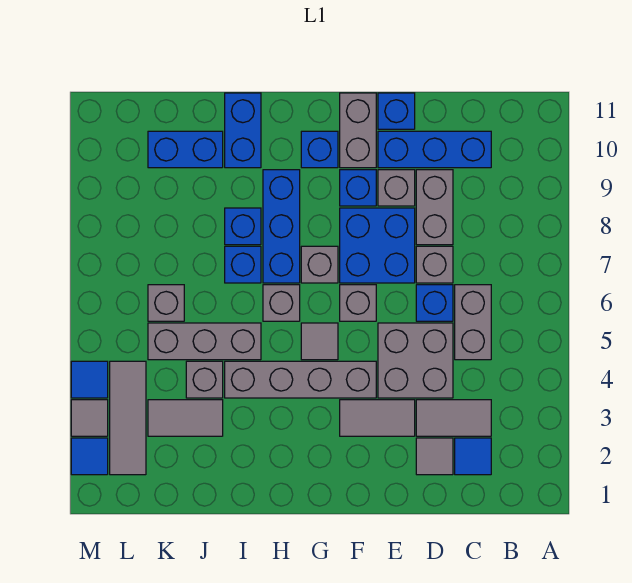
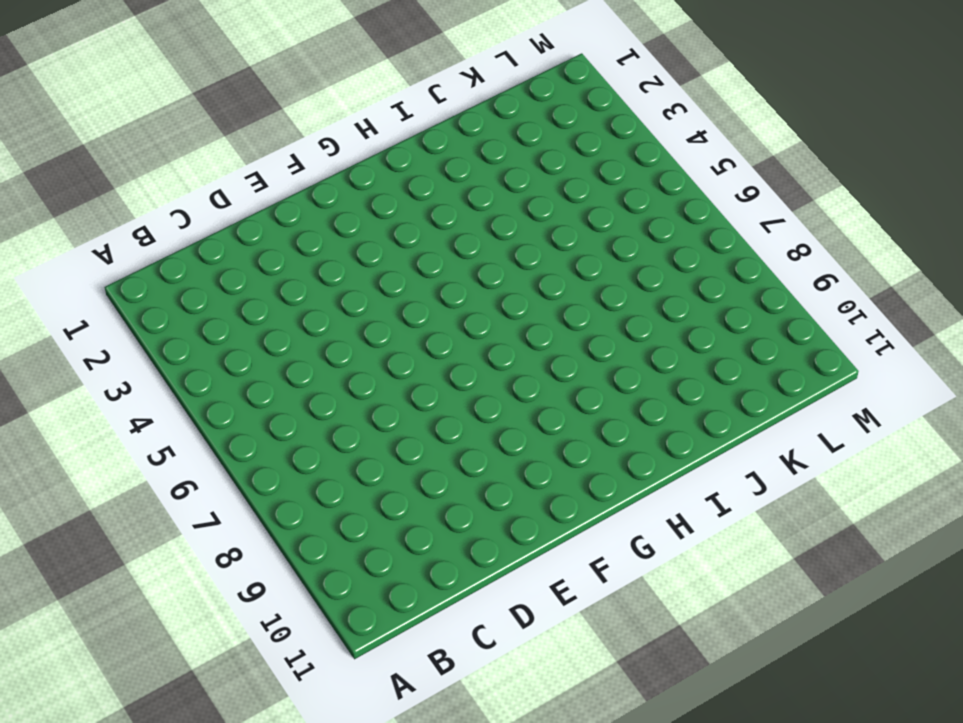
none -> blue 1x1 tile [455,438,491,475]
none -> grey 1x2 tile [416,400,491,436]
none -> grey 1x2 brick [455,285,491,360]
none -> blue 1x3 brick [378,131,491,168]

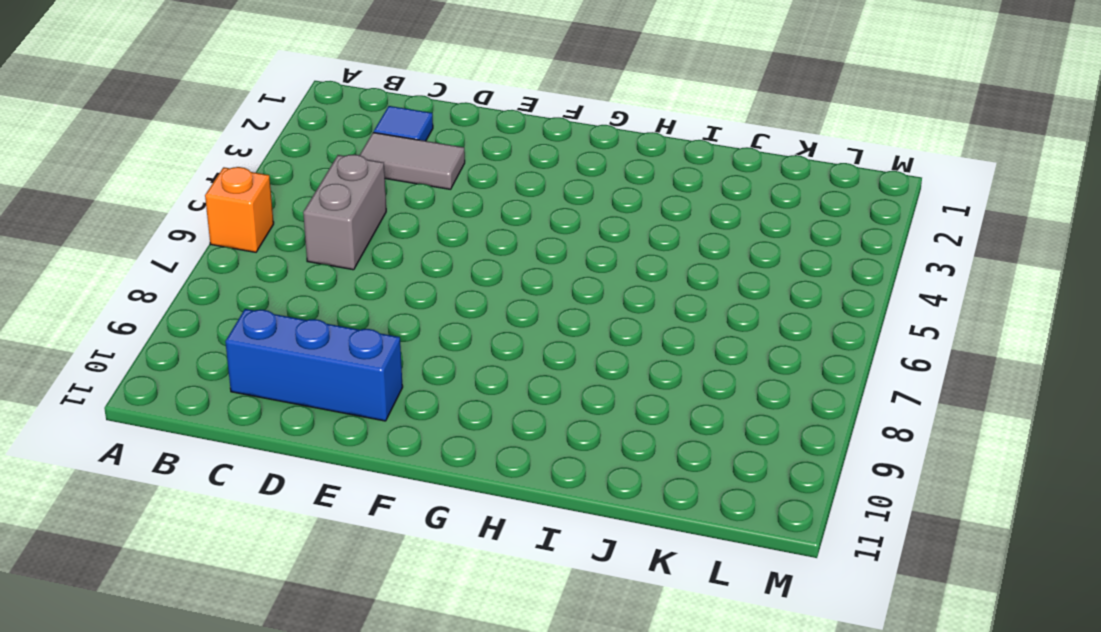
orange 1x1 brick [205,167,274,252] -> none
none -> grey 1x1 tile [416,438,453,475]
none -> grey 2x2 brick [378,323,453,398]
none -> blue 1x1 brick [416,285,453,321]
none -> grey 1x1 brick [416,246,453,283]

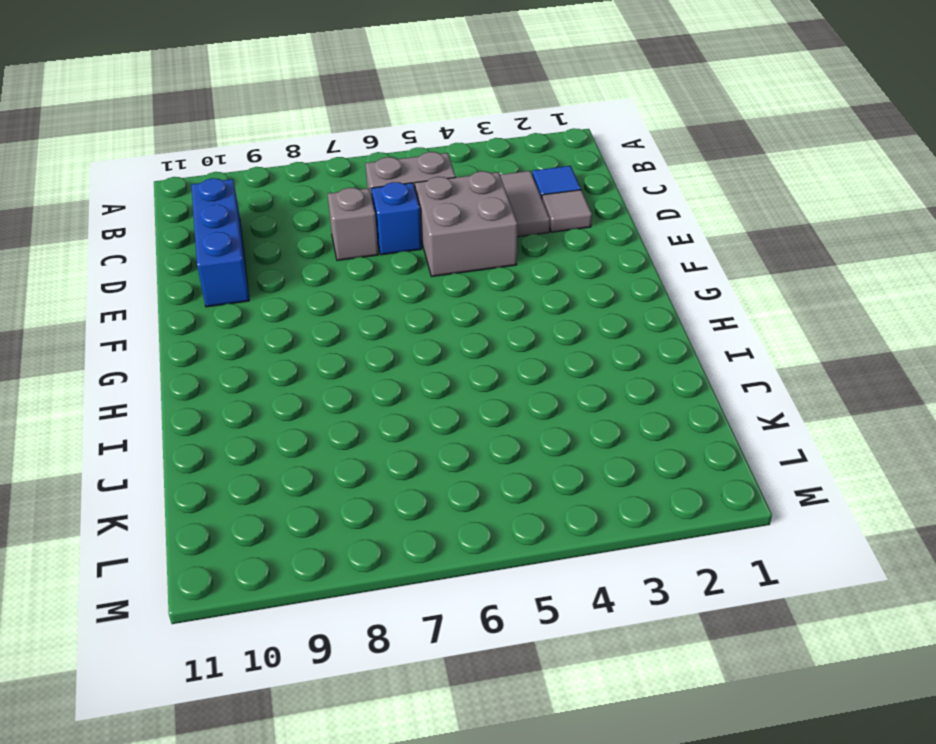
none -> grey 1x2 brick [416,170,453,245]
none -> grey 1x2 tile [340,400,415,436]
none -> blue 2x2 brick [340,208,415,283]
none -> grey 1x1 brick [378,170,415,206]

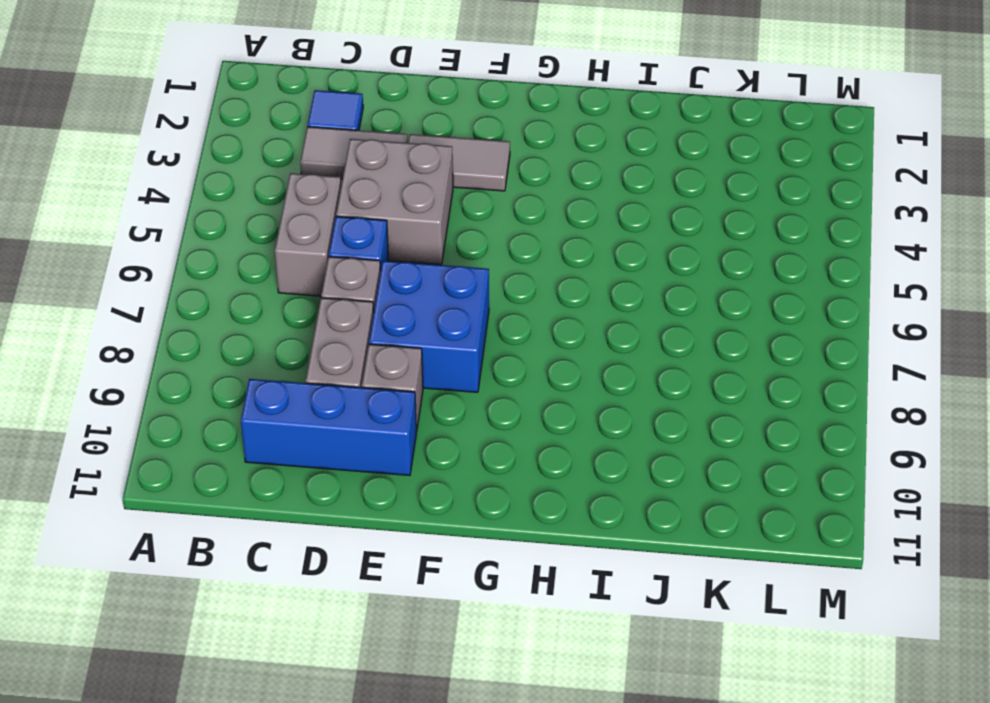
none -> grey 1x1 tile [416,438,453,475]
none -> blue 1x1 brick [378,93,415,129]
none -> grey 1x4 brick [225,361,376,398]
none -> grey 1x1 brick [340,285,376,321]

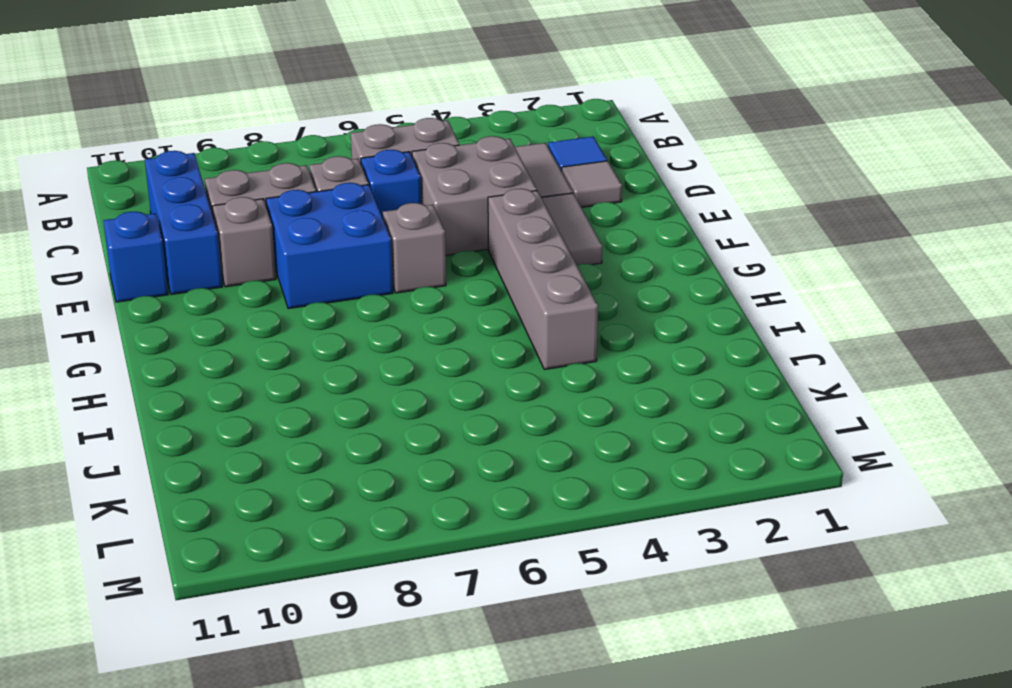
none -> blue 1x1 brick [340,170,376,206]
none -> grey 1x2 brick [340,93,376,168]
none -> grey 1x1 tile [301,323,338,360]
none -> grey 1x1 brick [301,246,338,283]

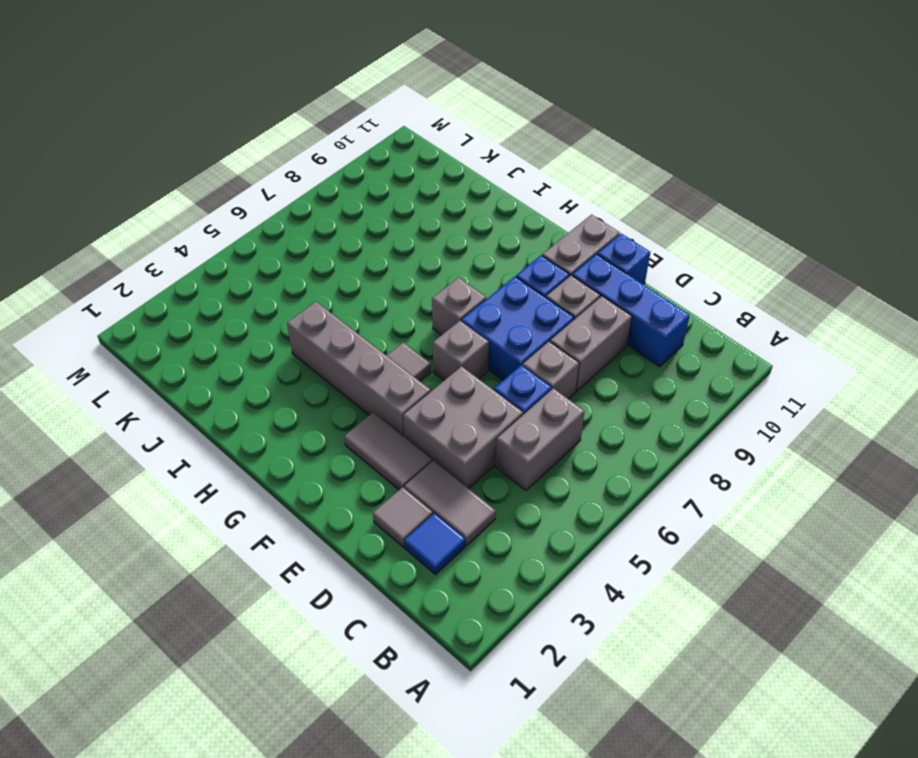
none -> blue 1x1 brick [301,131,338,168]
none -> grey 1x1 brick [263,285,300,321]
none -> blue 1x3 brick [263,170,300,283]
none -> grey 1x3 brick [148,323,261,360]

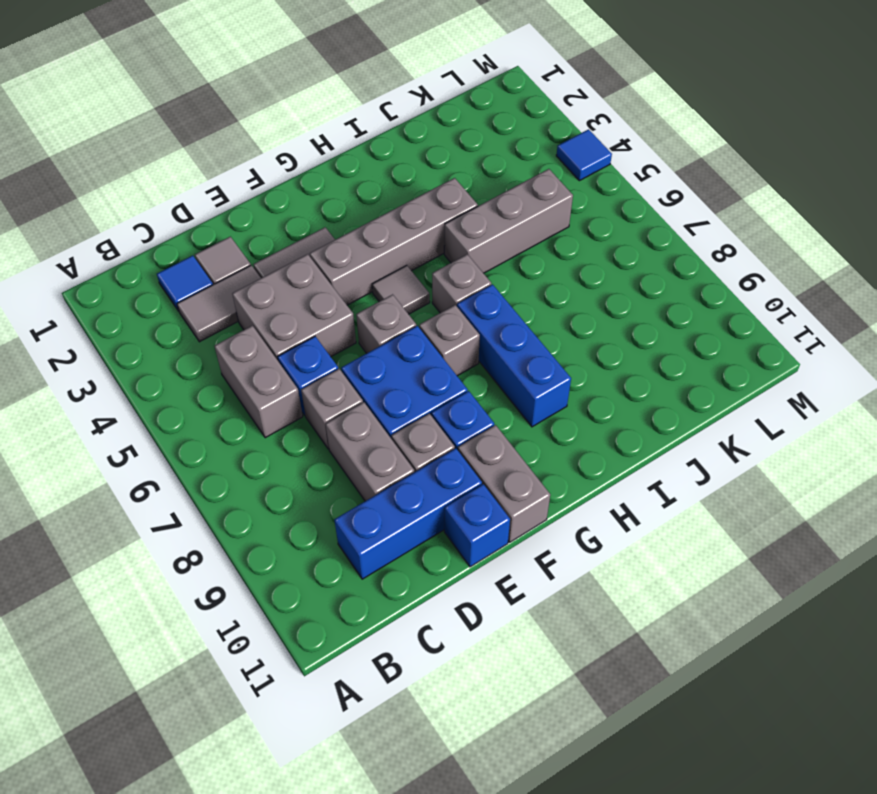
none -> blue 1x1 brick [301,131,338,168]
none -> blue 1x1 brick [225,246,261,283]
none -> blue 1x1 brick [225,208,261,245]
none -> blue 1x2 brick [225,93,261,168]

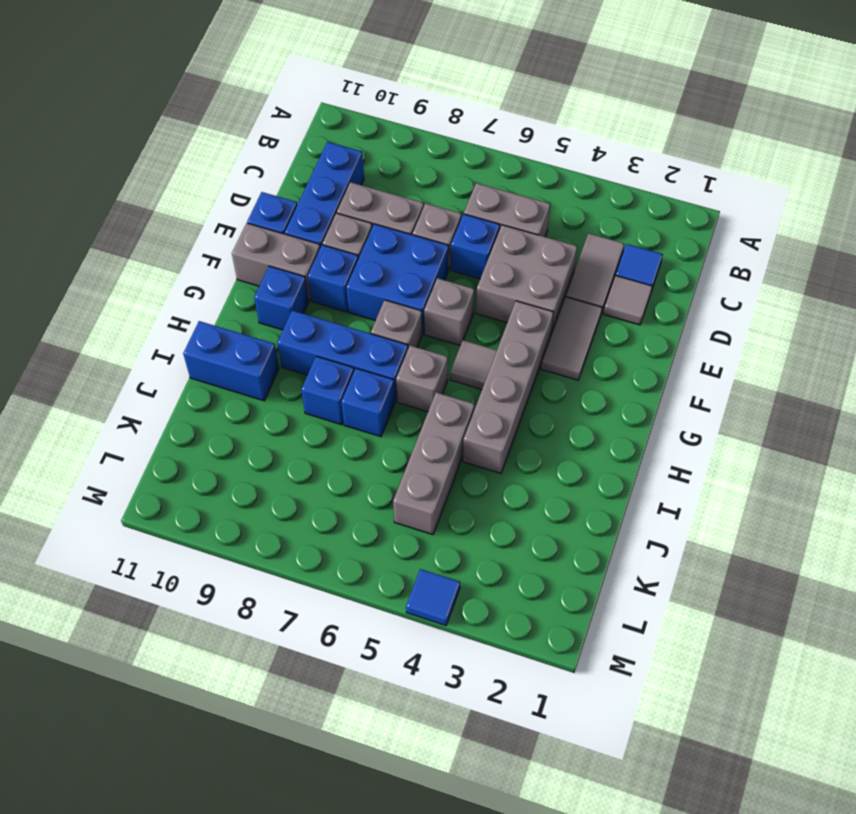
none -> grey 1x2 tile [148,400,223,436]
none -> grey 1x1 brick [186,361,223,398]
none -> blue 1x2 brick [148,131,223,168]
none -> grey 1x1 brick [148,285,184,321]

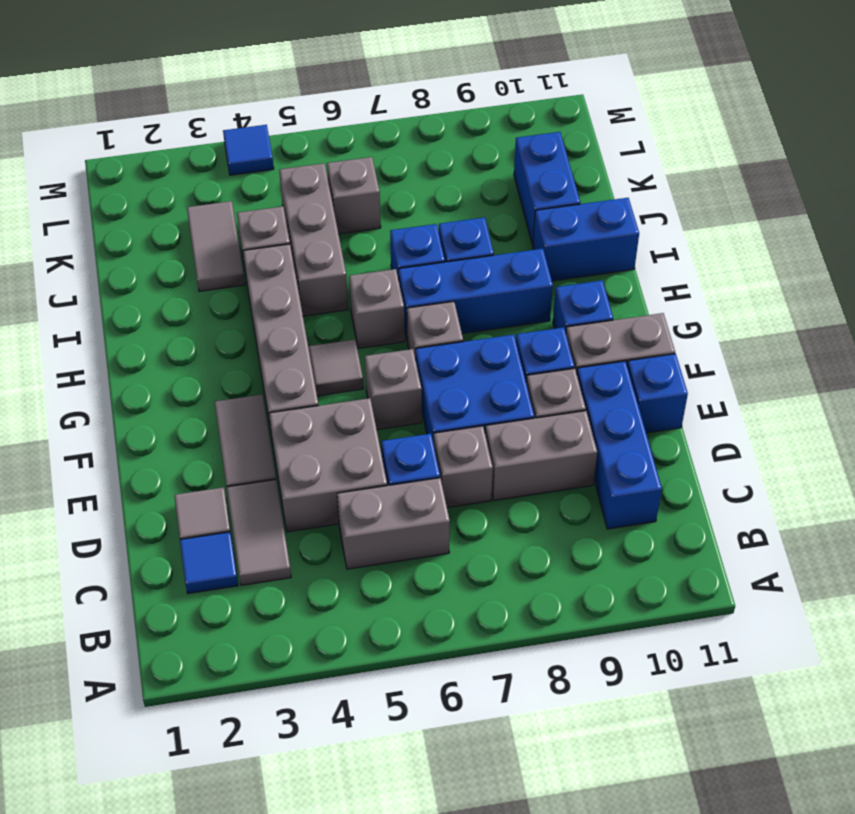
none -> grey 1x3 tile [110,361,146,475]
none -> blue 1x1 tile [71,438,108,475]
none -> grey 1x1 tile [71,400,108,436]

